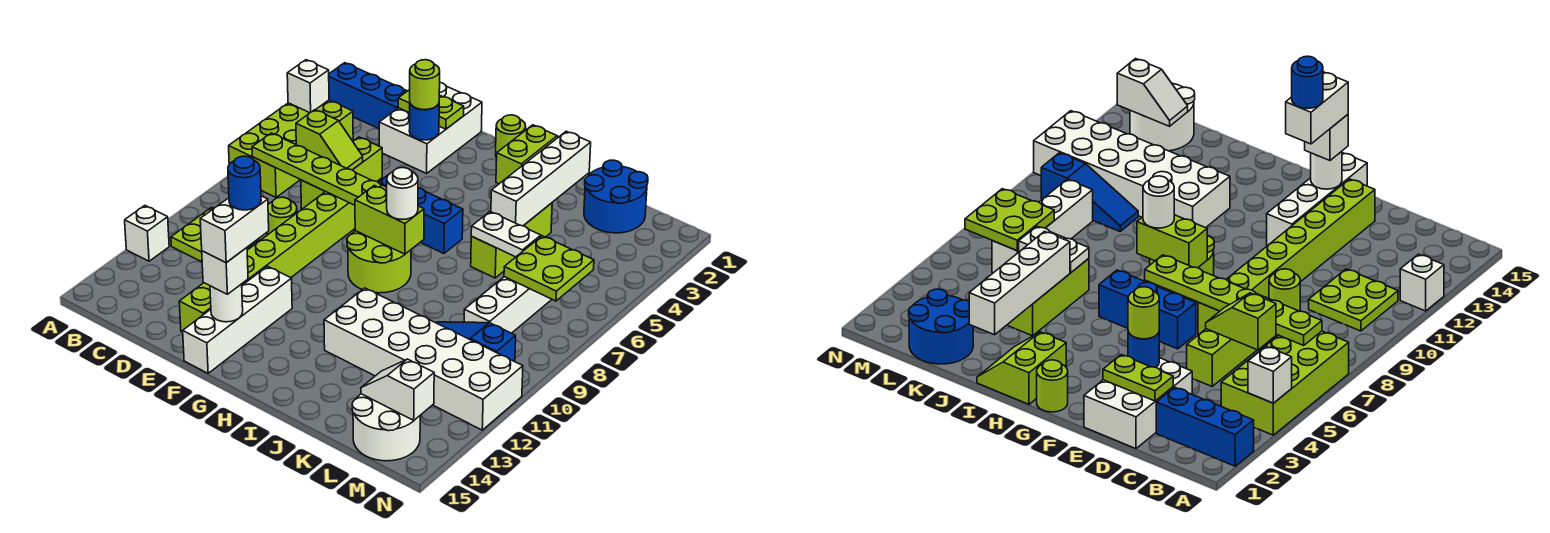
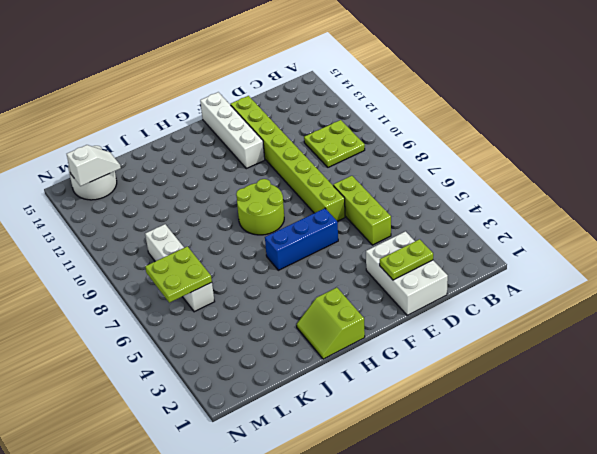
none -> blue 1x3 brick [329,63,407,129]
none -> lime 2x4 brick [229,100,353,197]
none -> white 1x1 brick [125,206,169,261]
none -> lime 1x1 round brick [267,197,297,235]

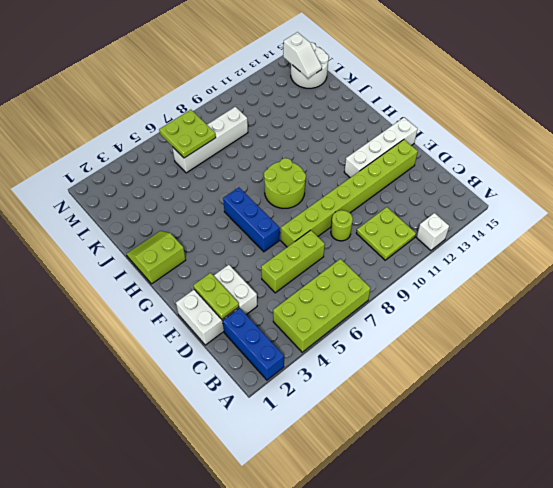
none -> lime 1x1 round brick [496,115,526,158]
none -> white 2x6 brick [324,288,523,430]
none -> lime 1x3 brick [471,203,552,278]
none -> blue 2x2 round brick [584,160,648,233]

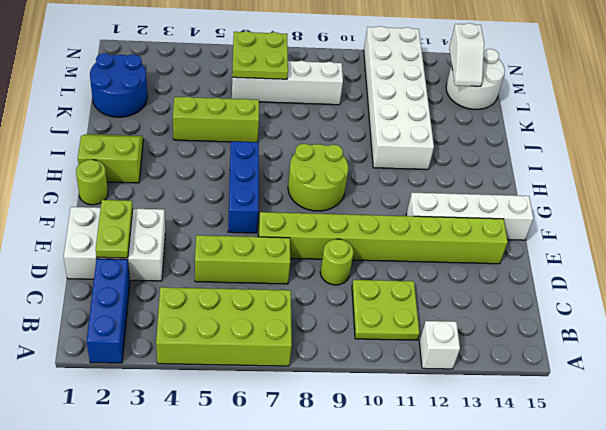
none -> blue 1x3 slope [436,322,516,362]
none -> white 1x1 brick [287,60,329,113]
none -> lime 1x6 plate [252,133,387,205]
none -> lime 1x2 slope [296,110,363,170]

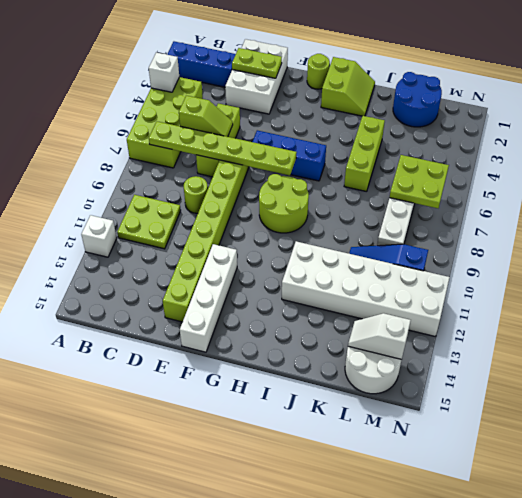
none -> blue 1x1 round brick [409,104,439,140]
none -> white 1x1 round brick [210,284,243,322]
none -> lime 1x2 brick [355,185,424,254]
none -> white 1x4 brick [491,131,591,226]

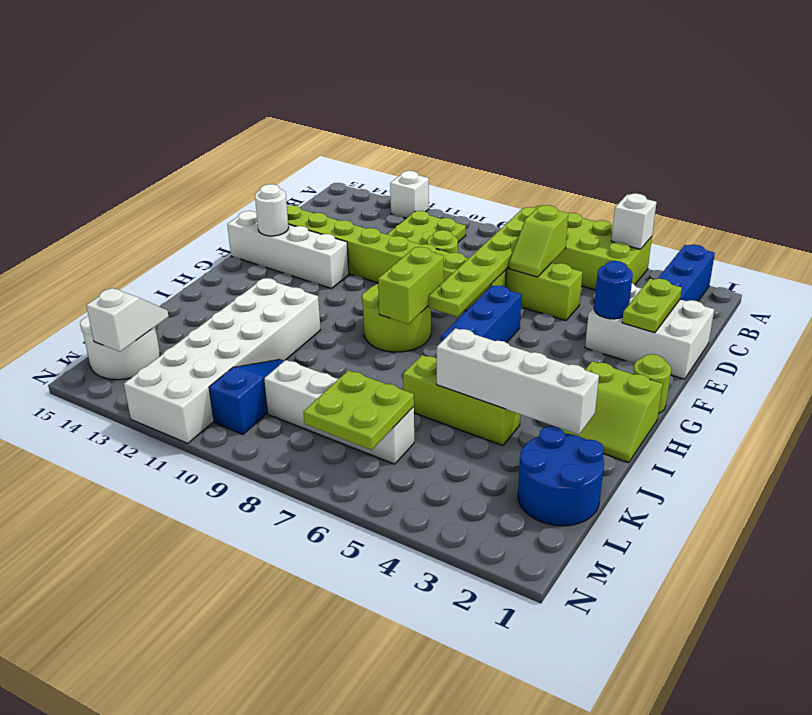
none -> white 1x2 plate [471,212,541,257]
none -> lime 1x1 round brick [410,60,440,110]
none -> white 1x1 brick [202,248,248,294]
none -> white 1x1 round brick [387,168,418,219]

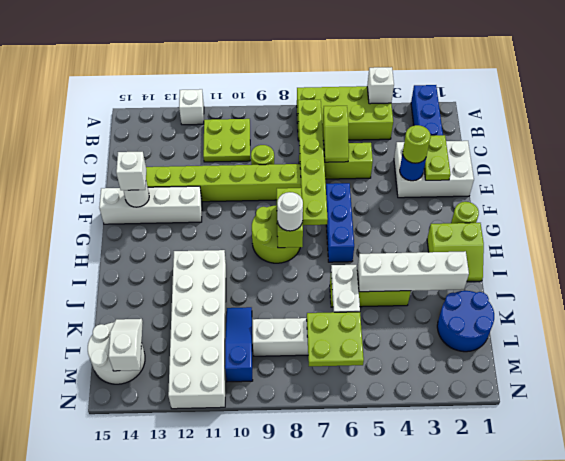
none -> white 1x2 brick [200,196,269,263]
none -> blue 1x1 round brick [228,156,261,210]

